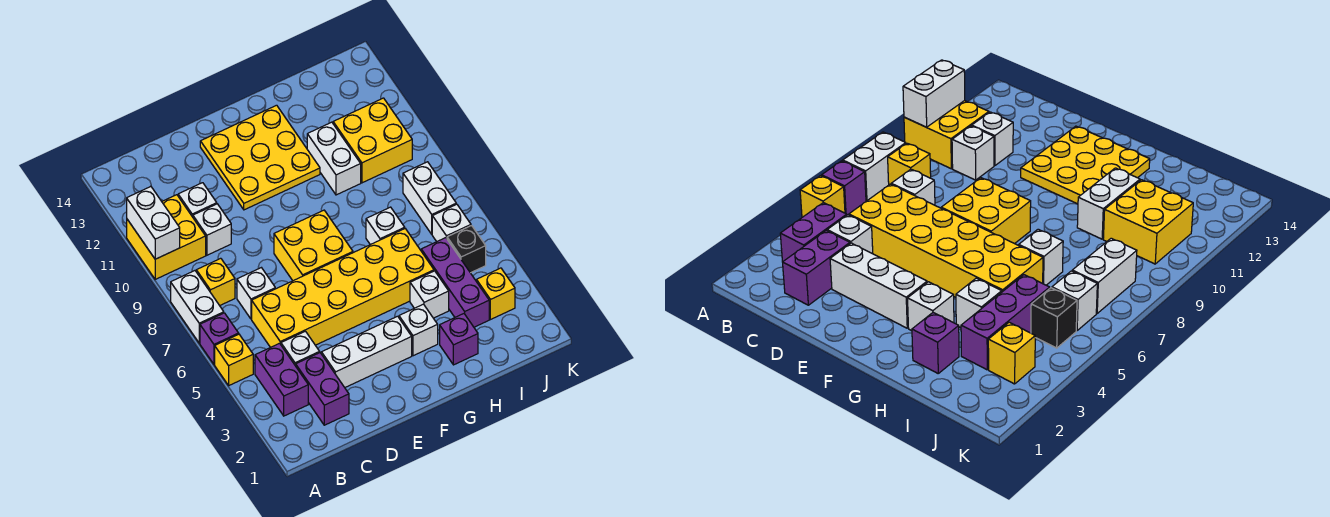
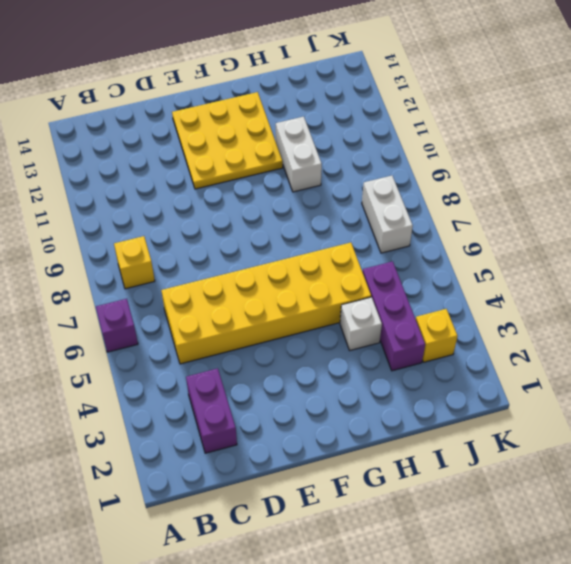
none -> yellow 1x1 brick [215,334,253,385]
none -> white 1x2 brick [171,271,224,343]
none -> yellow 2x2 brick [127,195,206,279]

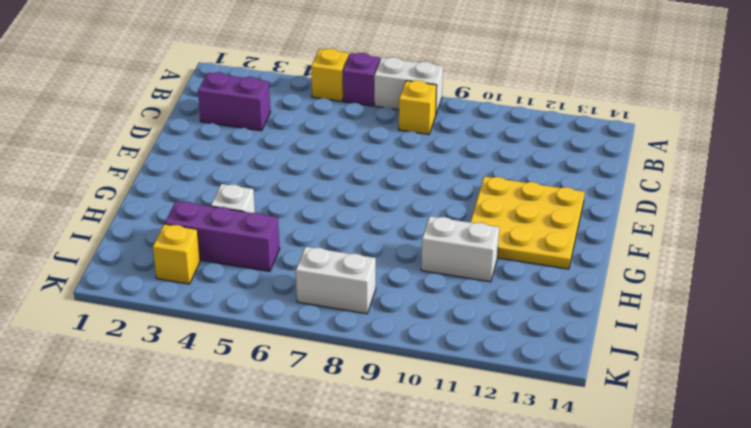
none -> yellow 2x2 brick [127,195,206,279]
none -> purple 1x2 brick [255,343,308,416]
none -> white 1x1 brick [281,331,320,366]

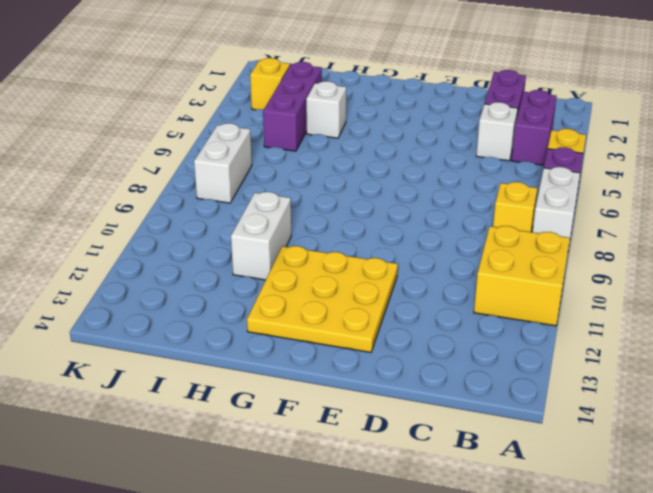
none -> yellow 2x6 brick [252,229,434,347]
none -> white 1x1 brick [237,268,275,319]
none -> white 1x1 brick [193,204,231,255]

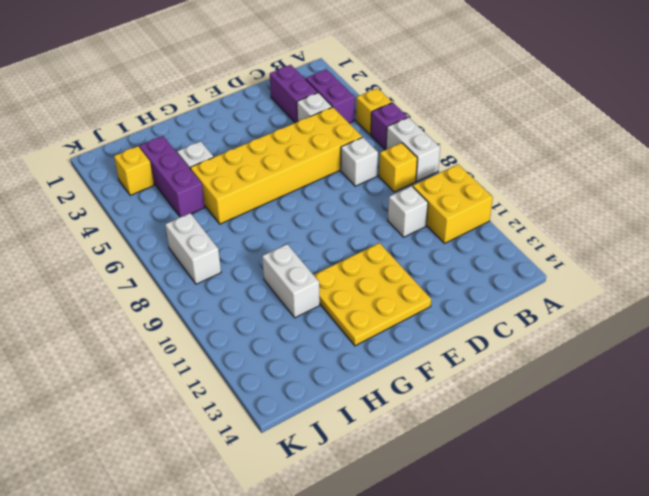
none -> white 1x1 brick [178,183,217,217]
none -> white 1x3 brick [321,316,412,387]
none -> yellow 2x2 brick [274,210,353,281]

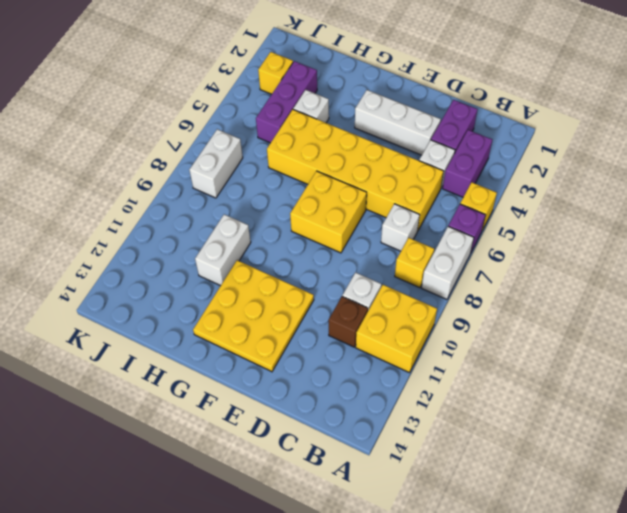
brown 1x1 brick [329,297,368,347] -> white 1x1 brick [178,183,217,217]
none -> white 1x1 brick [399,304,438,356]
none -> purple 1x1 brick [440,314,478,365]
none -> white 1x1 brick [366,207,405,245]

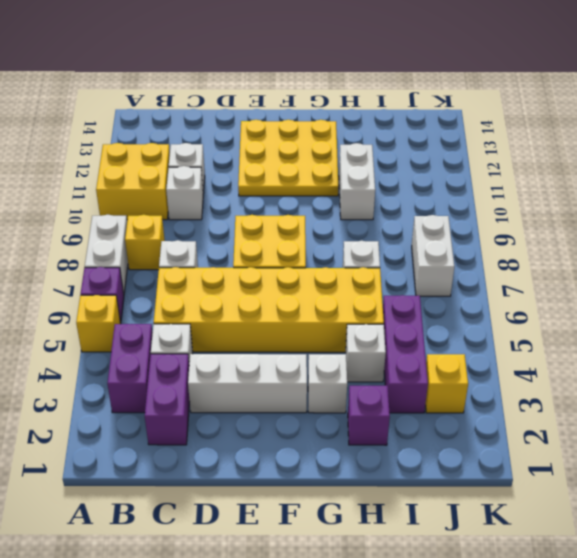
none -> yellow 2x2 brick [333,98,412,183]
none -> black 1x1 brick [447,226,486,273]
none -> white 1x1 brick [432,204,471,242]

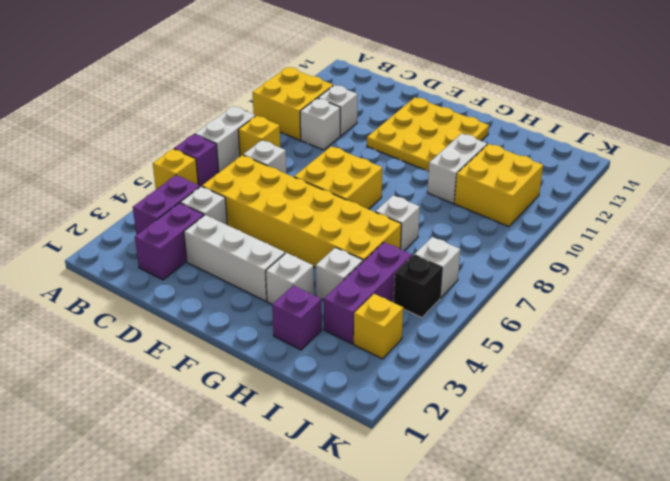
none -> white 1x2 brick [403,162,456,234]
none -> white 1x2 brick [127,187,180,259]

